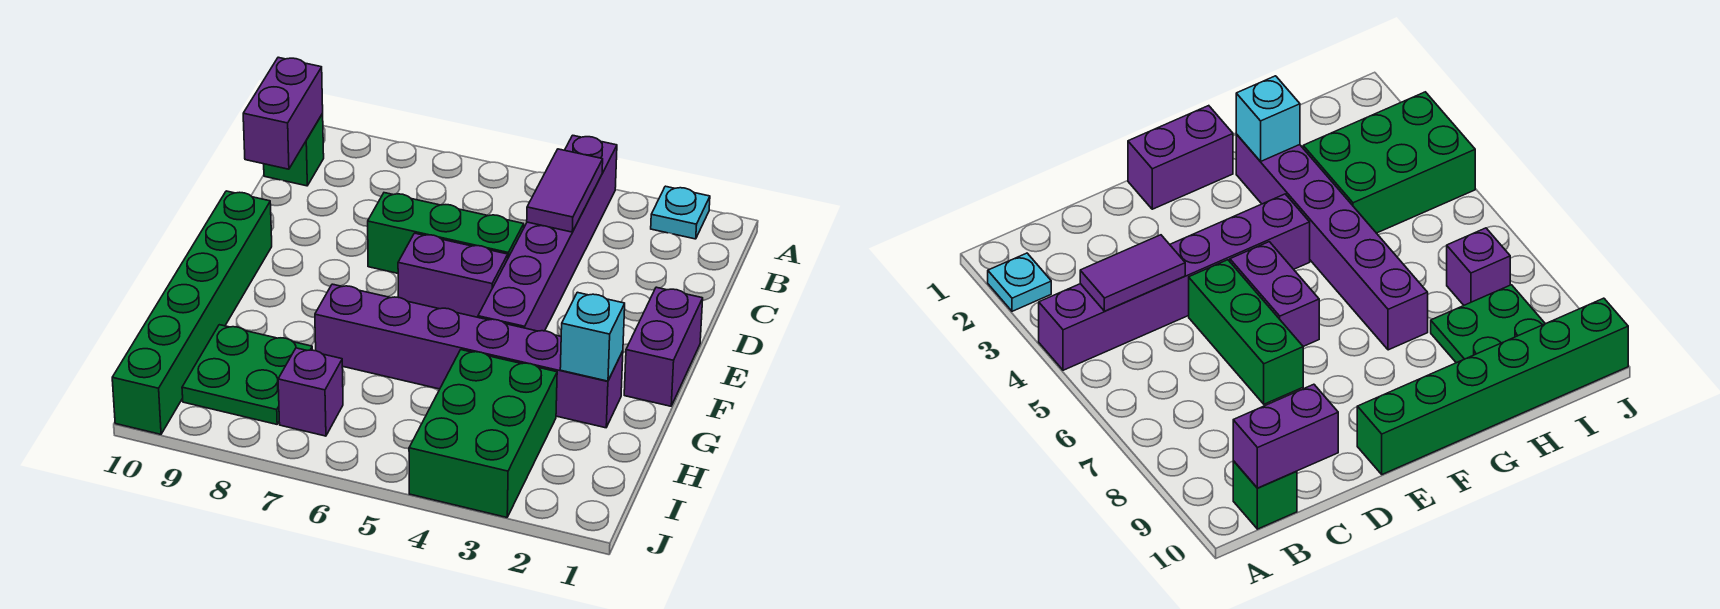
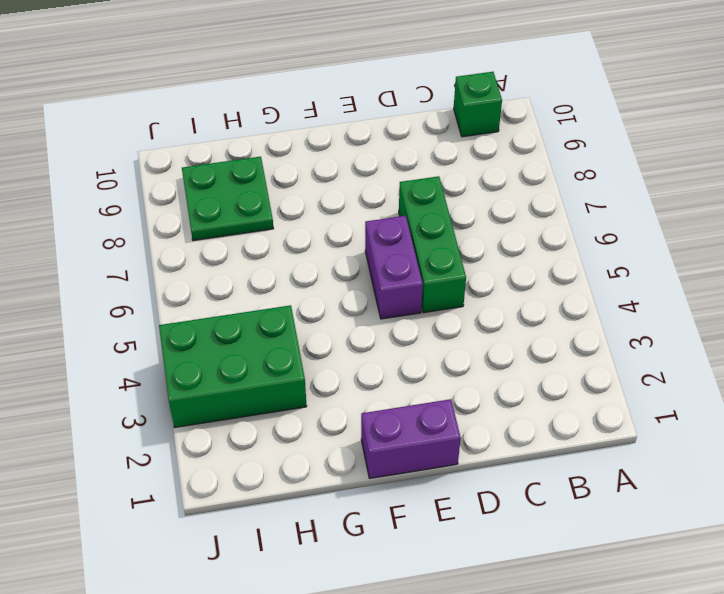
none -> cyan 1x1 plate [651,186,710,239]
none -> purple 1x6 brick [478,135,617,331]
none -> green 1x6 brick [112,191,272,434]

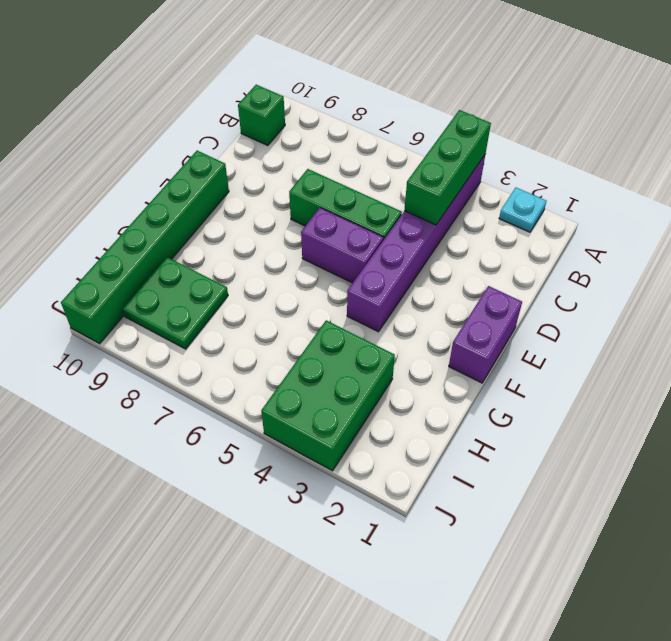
green 1x3 brick [404,110,491,225] -> purple 1x2 tile [527,149,603,232]
none -> purple 1x6 brick [315,284,623,428]
none -> purple 1x1 brick [278,348,343,436]
none -> purple 1x2 brick [243,57,323,169]

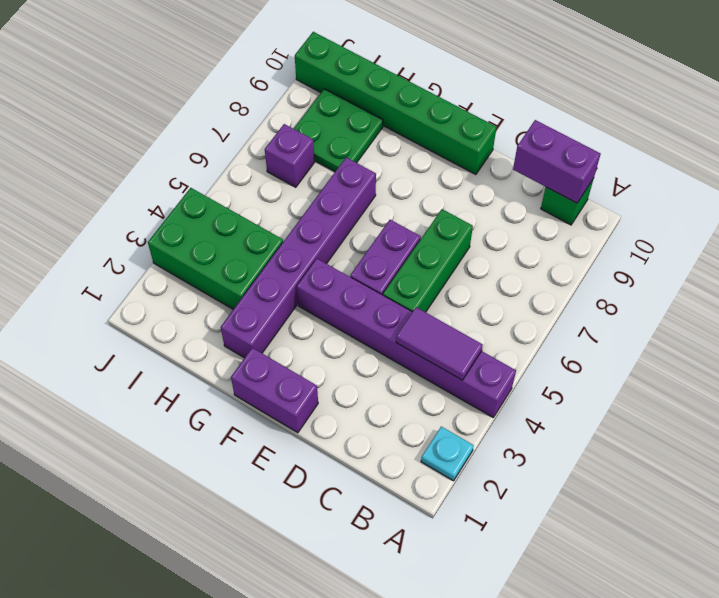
none -> cyan 1x1 brick [560,292,625,381]

